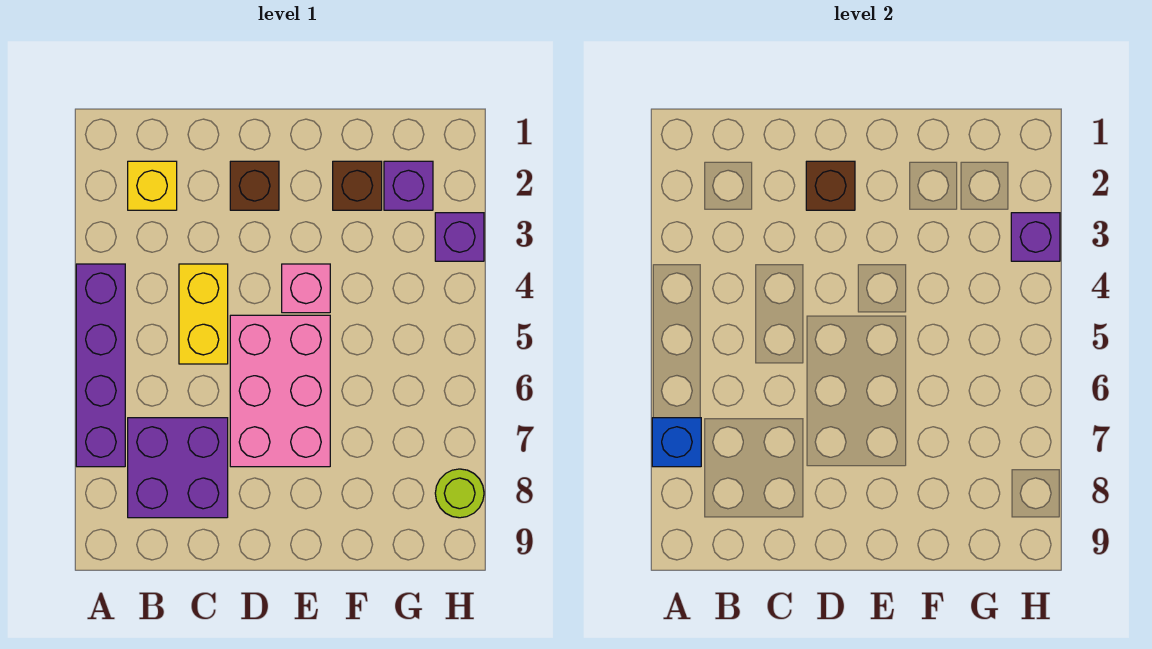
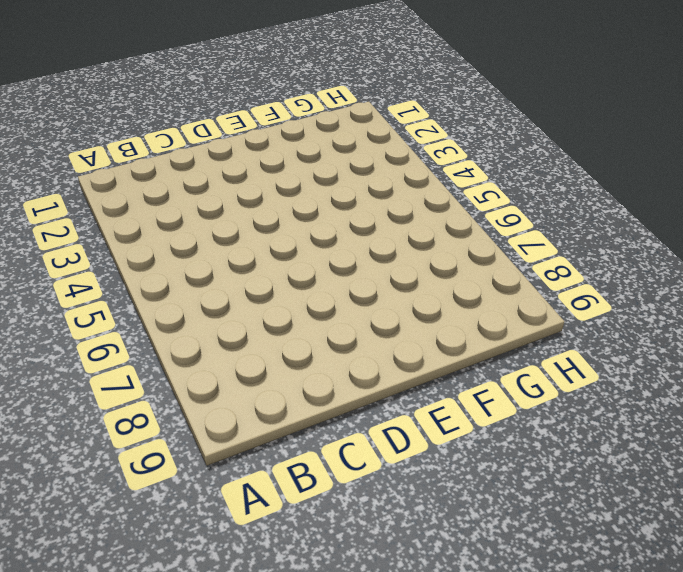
none -> purple 1x4 brick [76,264,125,467]
none -> yellow 1x1 brick [128,161,177,210]
none -> purple 2x2 brick [128,418,228,518]

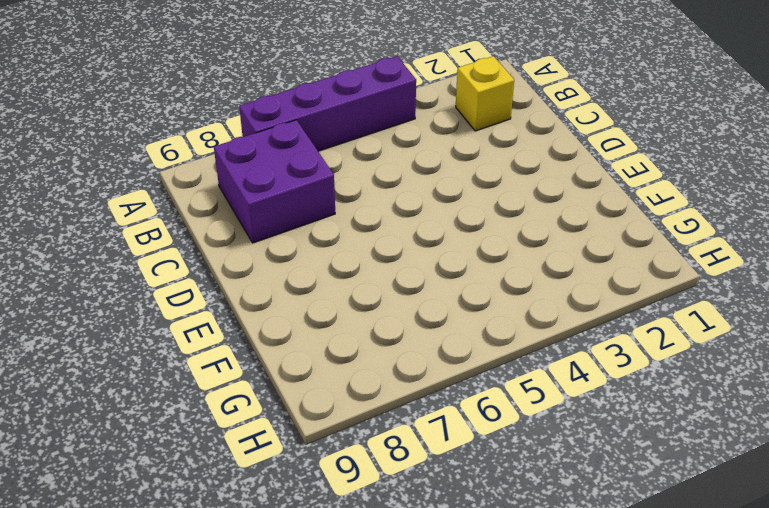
none -> yellow 1x2 brick [179,264,228,364]
none -> brown 1x1 brick [230,161,279,210]
none -> pink 2x3 brick [230,315,330,467]

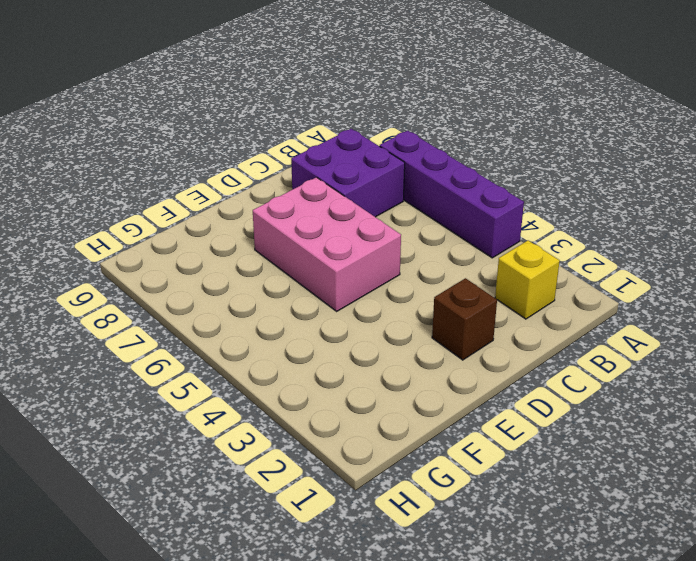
none -> yellow 1x2 brick [179,264,228,364]
none -> pink 1x1 brick [282,264,330,313]
none -> brown 1x1 brick [333,161,382,210]

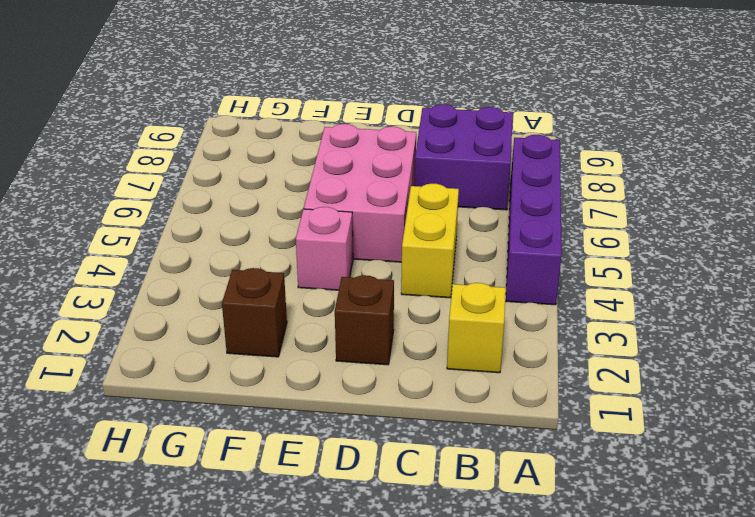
none -> purple 1x1 brick [384,161,433,210]
none -> purple 1x1 brick [435,213,484,261]
none -> lime 1x1 round brick [435,469,484,518]

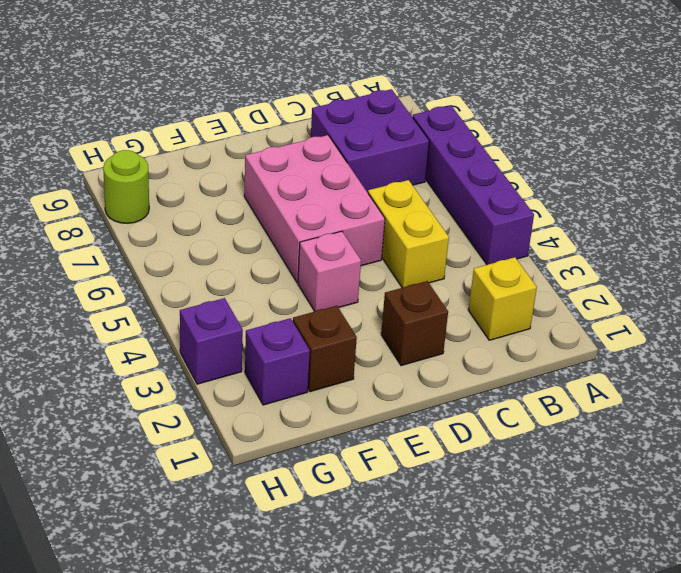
none -> blue 1x1 brick [652,418,701,467]
none -> brown 1x1 brick [806,161,855,210]
none -> purple 1x1 brick [1011,213,1060,261]

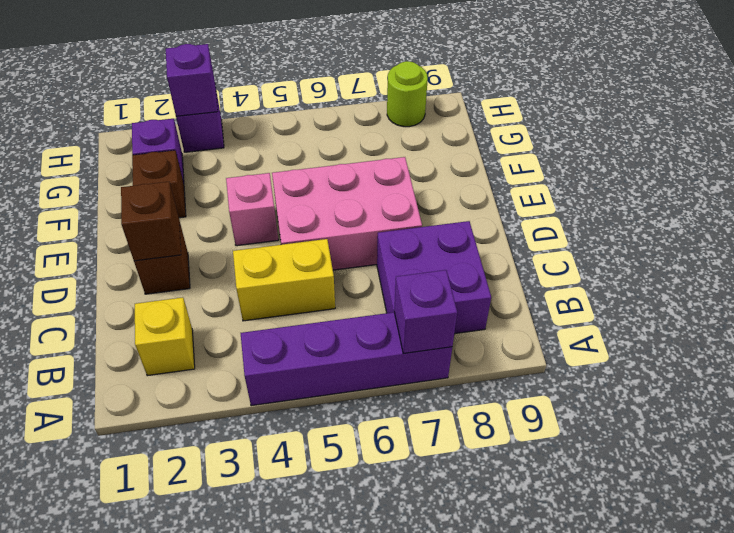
purple 1x1 brick [394,270,457,353] -> blue 1x1 brick [652,418,701,467]

